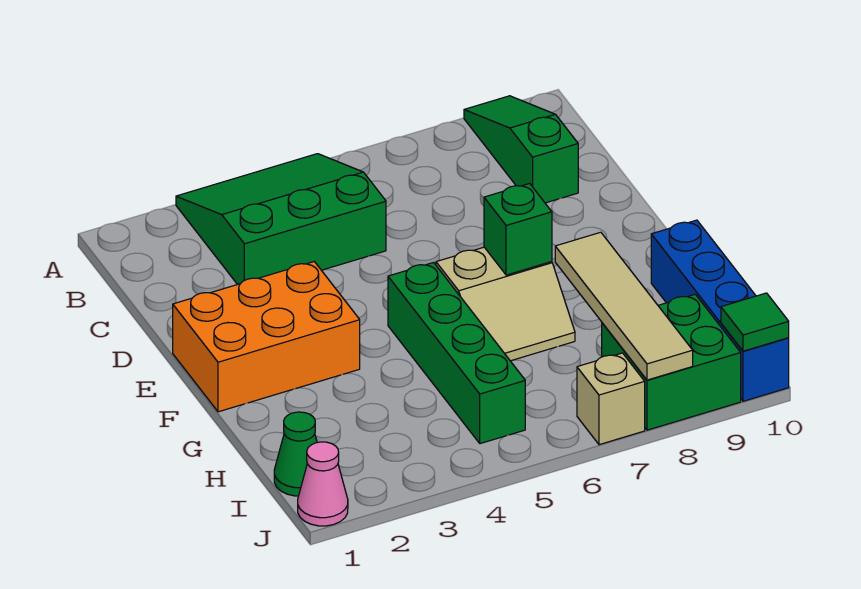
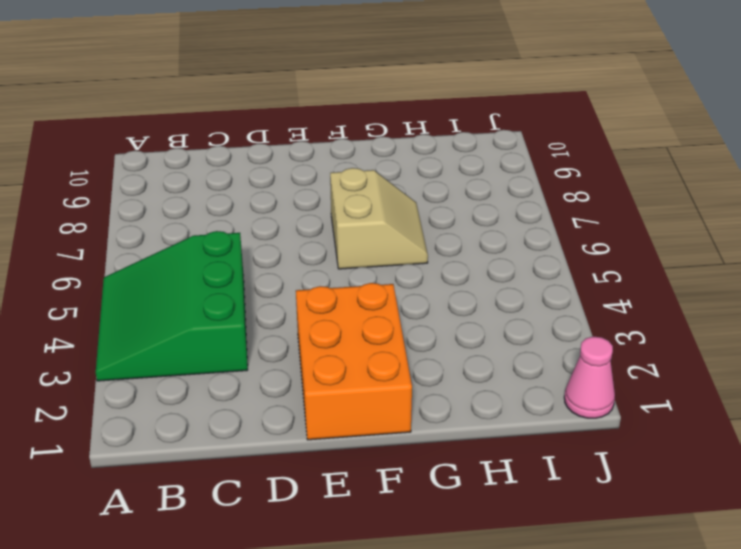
none -> green 1x3 slope [464,96,578,203]
none -> green 1x4 brick [388,263,525,444]
none -> blue 1x4 brick [651,220,789,401]

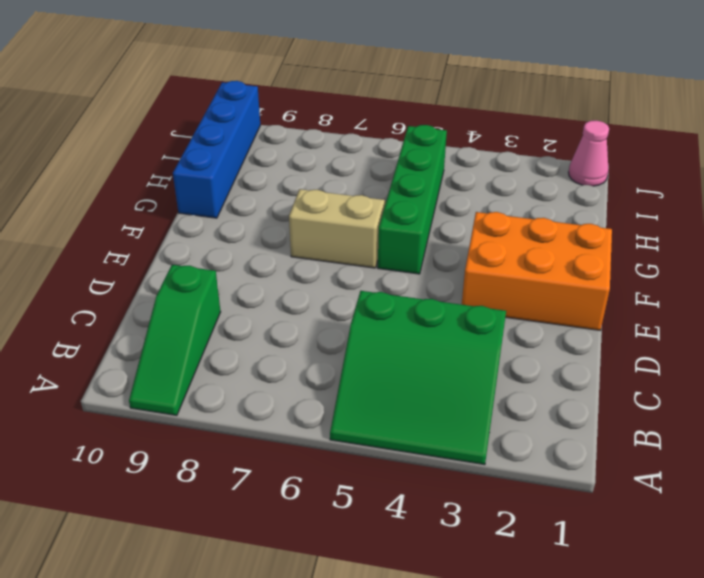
none -> green 1x1 cone [274,412,317,496]
none -> green 2x2 brick [602,294,741,430]
none -> tan 1x1 brick [577,353,645,445]

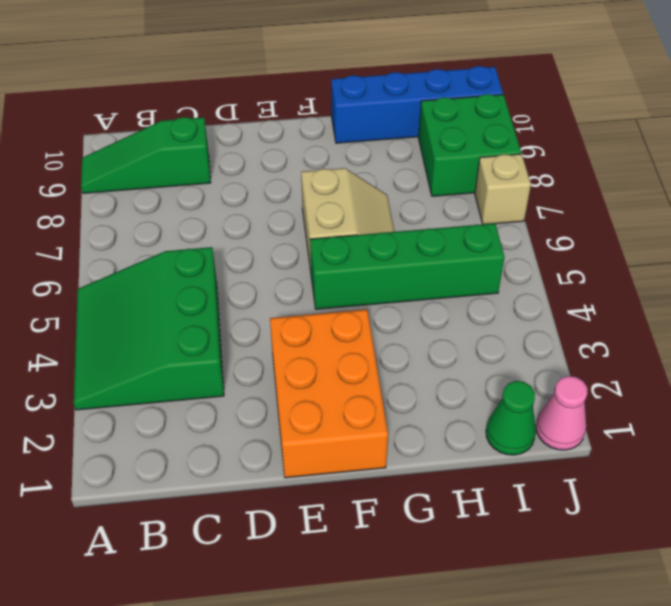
none -> green 1x1 brick [484,184,552,275]
none -> tan 1x4 tile [555,232,693,380]
none -> green 1x1 tile [721,293,789,351]

